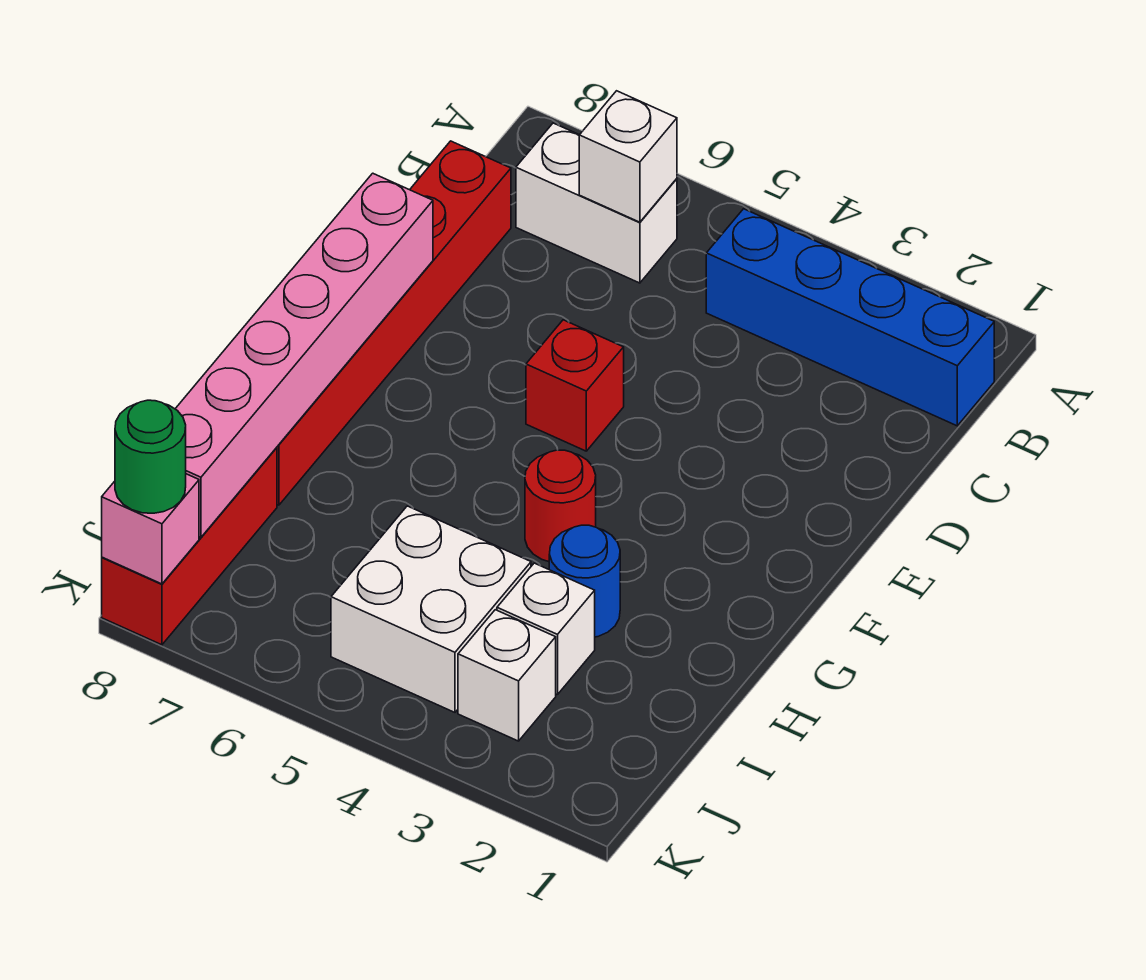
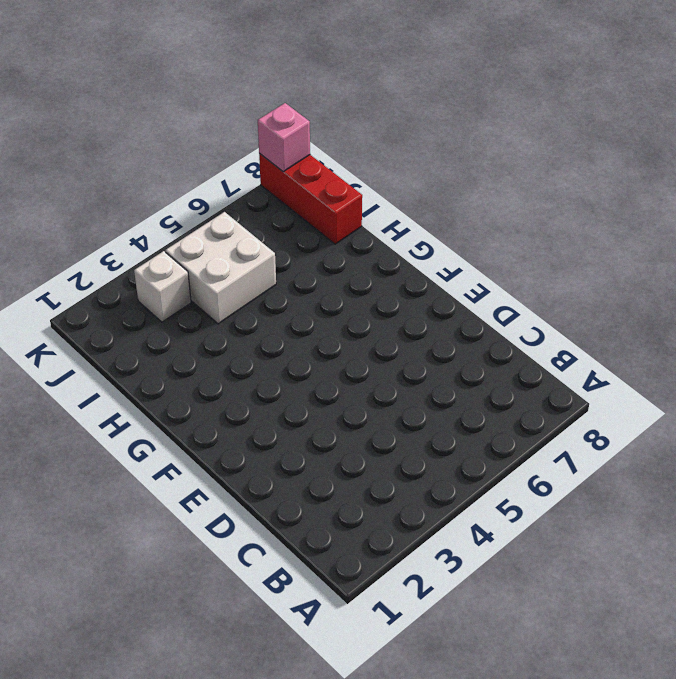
none -> blue 1x4 brick [706,209,994,426]
none -> white 1x2 brick [516,123,677,283]
none -> red 1x6 brick [277,141,511,505]

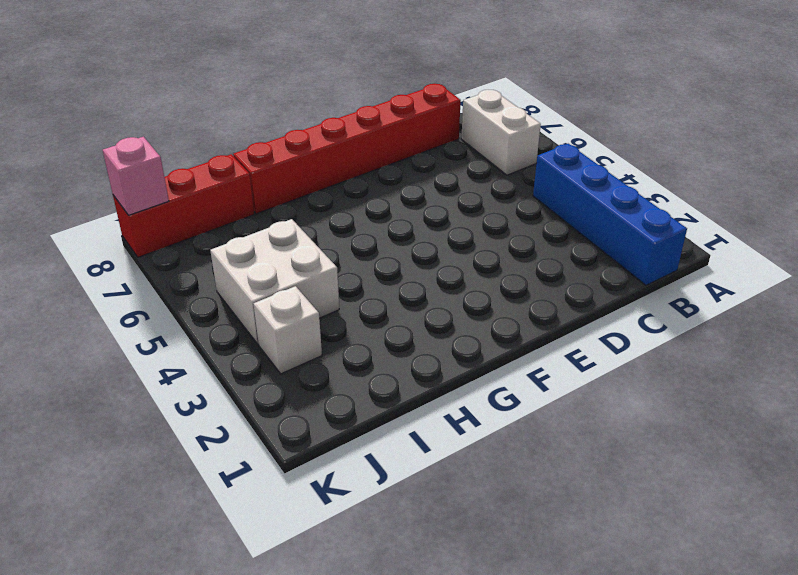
none -> red 1x1 brick [526,320,624,451]
none -> red 1x1 round brick [525,450,596,562]
none -> blue 1x1 round brick [549,525,620,637]

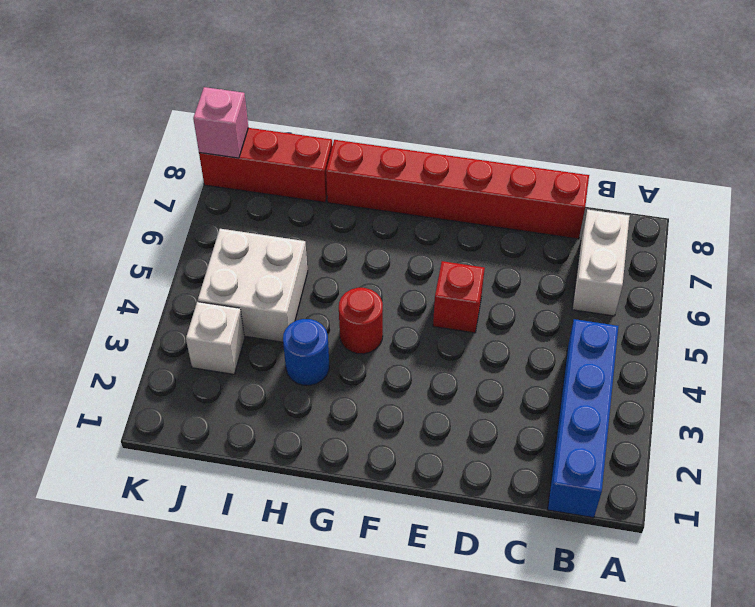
none -> white 1x1 brick [497,563,595,695]
none -> white 1x1 brick [579,91,677,222]
none -> pink 1x6 brick [175,173,433,537]

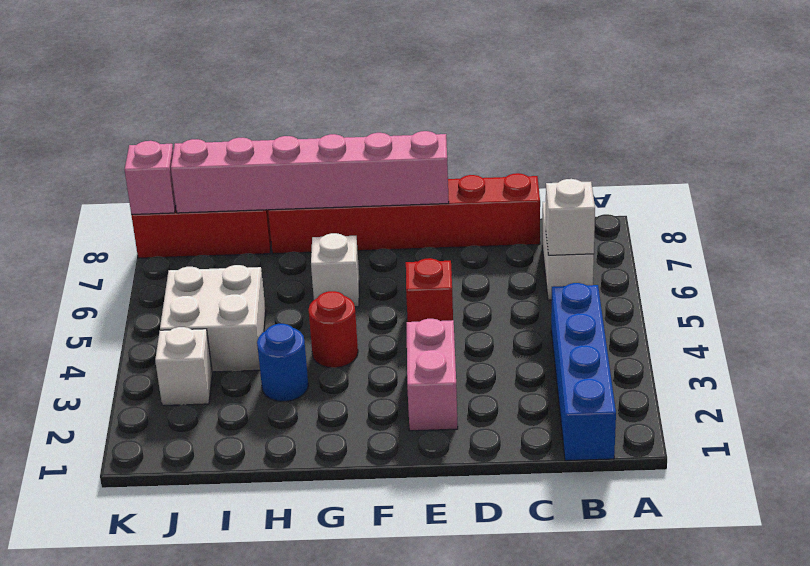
pink 1x2 brick [407,319,458,431] -> none
white 1x1 brick [311,233,359,307] -> white 1x1 brick moved to [497,563,595,695]
none -> green 1x1 round brick [115,400,186,513]

